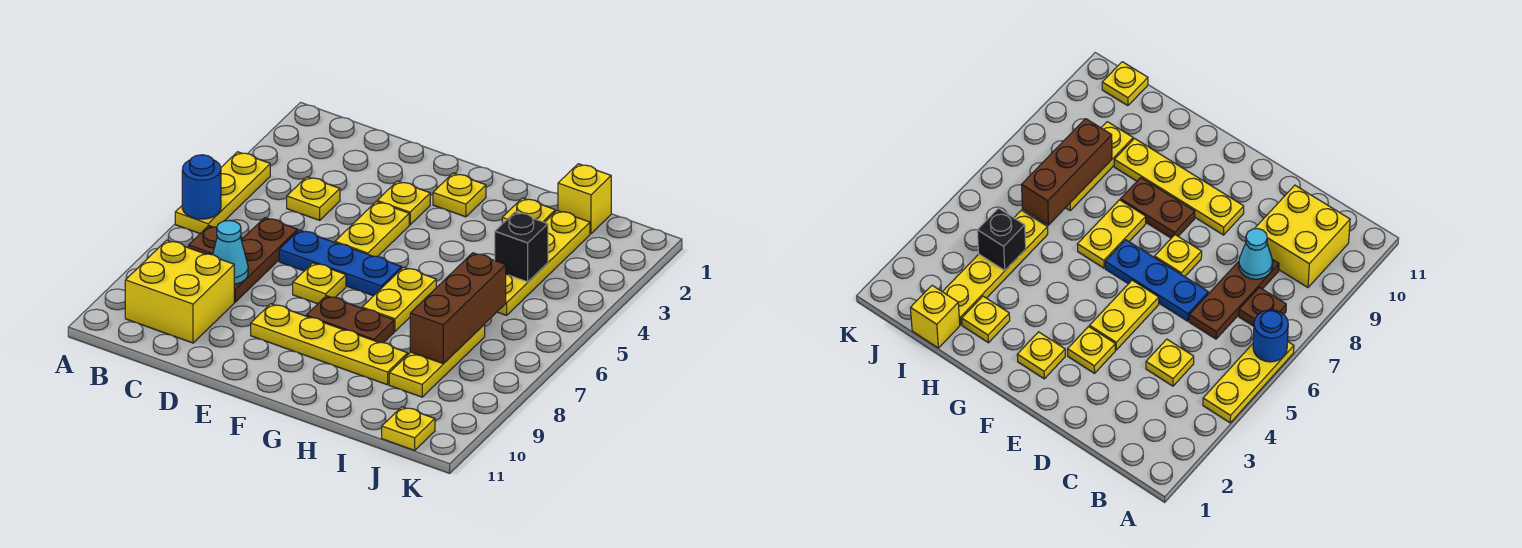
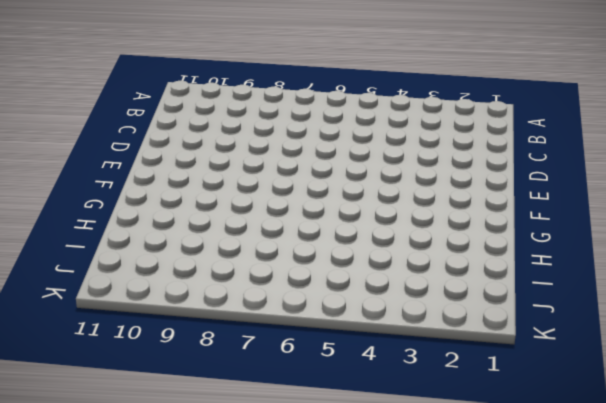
none -> yellow 1x3 plate [175,152,270,234]
none -> brown 1x1 plate [189,226,242,255]
none -> yellow 2x2 brick [125,240,234,343]

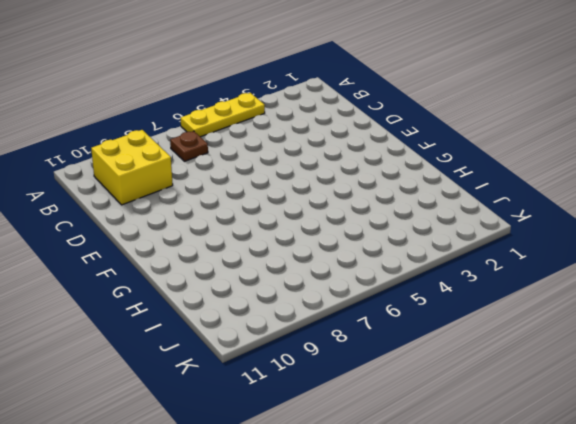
none -> yellow 1x1 plate [287,177,340,220]
none -> brown 1x3 plate [234,218,298,302]
none -> blue 1x3 plate [279,230,402,296]

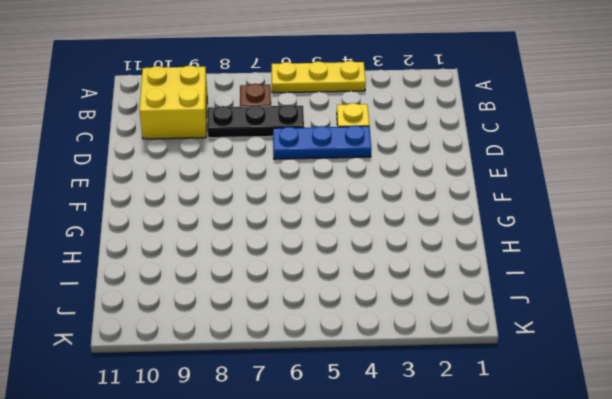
black 1x3 plate [207,105,304,138] -> brown 1x3 plate [234,218,298,302]
blue 1x3 plate [273,125,371,159] -> blue 1x3 plate turned to [279,230,402,296]
none -> yellow 1x1 plate [377,181,430,225]
none -> yellow 1x2 plate [335,202,409,257]
none -> yellow 1x1 plate [293,263,346,304]

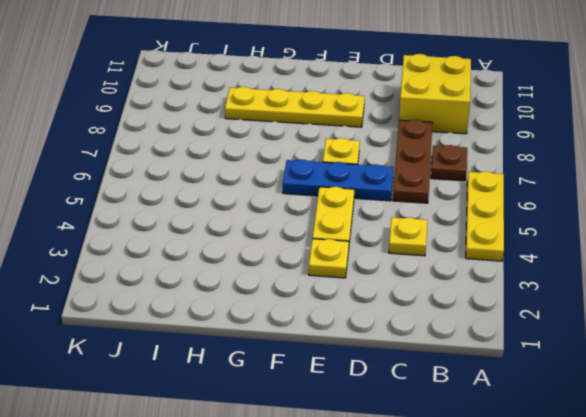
none -> yellow 1x1 plate [433,173,486,217]
none -> brown 1x2 plate [306,296,394,343]
none -> yellow 1x2 plate [362,267,436,331]

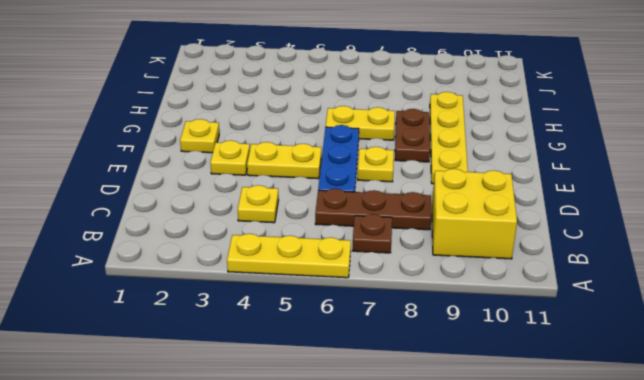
none -> yellow 1x1 plate [502,198,555,224]
none -> yellow 1x1 brick [558,164,611,234]
none -> yellow 1x4 plate [497,210,590,315]

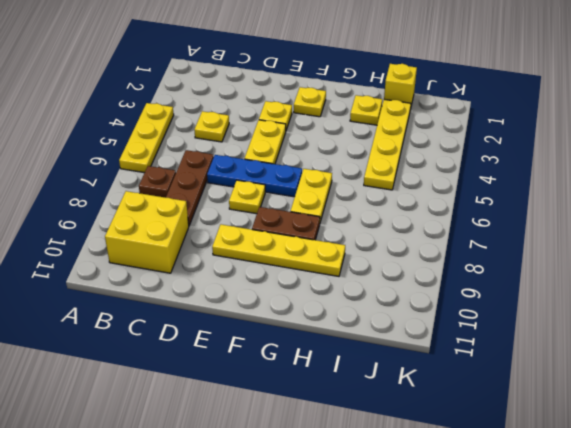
none -> yellow 1x3 plate [389,325,485,397]
none -> yellow 1x1 plate [382,407,435,450]
none -> blue 1x1 round brick [182,155,221,219]

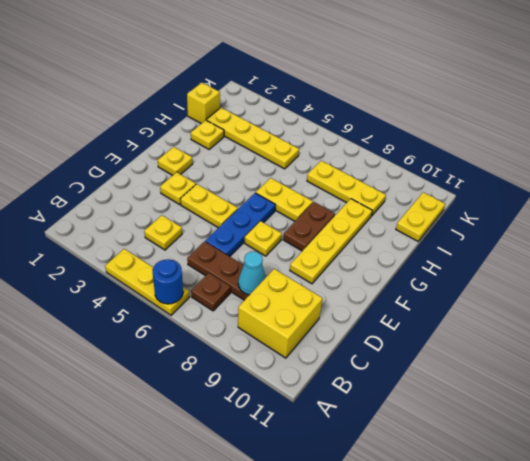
yellow 1x2 plate [396,192,445,241] -> yellow 1x1 plate [382,407,435,450]
none -> black 1x1 brick [495,212,548,282]
none -> brown 1x3 brick [410,253,506,364]

